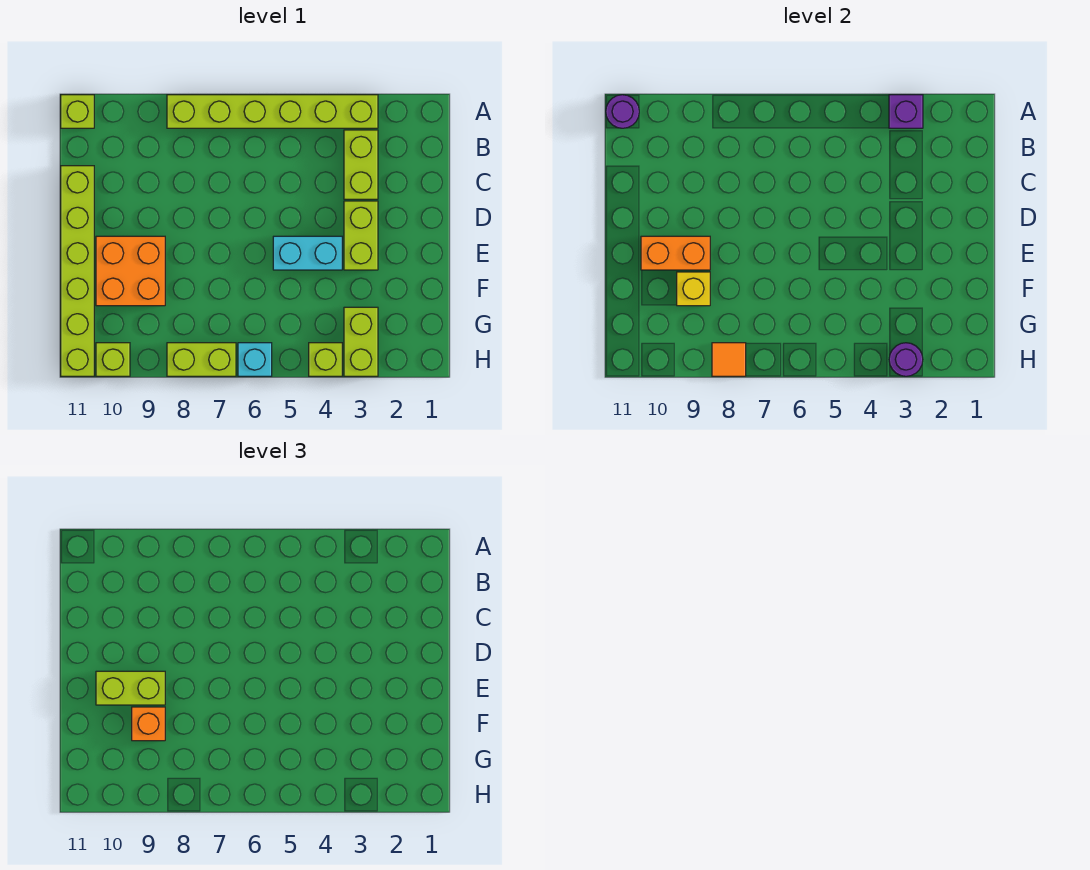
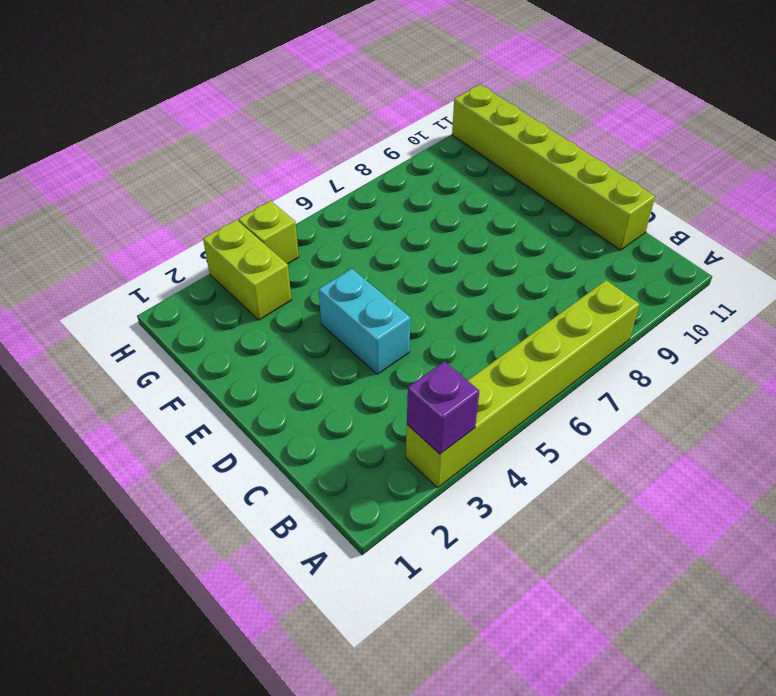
cyan 1x2 brick [319,269,410,374] -> cyan 1x2 brick turned to [273,236,342,270]
none -> lime 1x1 brick [61,95,94,128]
none -> lime 1x2 brick [344,130,378,199]
none -> lime 1x2 brick [344,201,378,270]

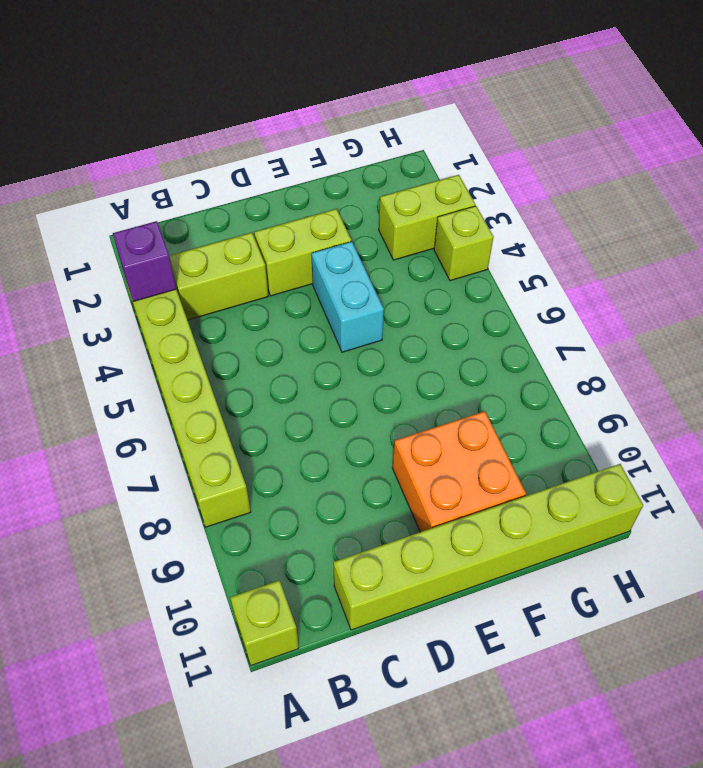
none -> cyan 1x1 brick [238,343,272,376]
none -> lime 1x2 brick [167,343,236,376]
none -> lime 1x1 brick [96,343,130,376]

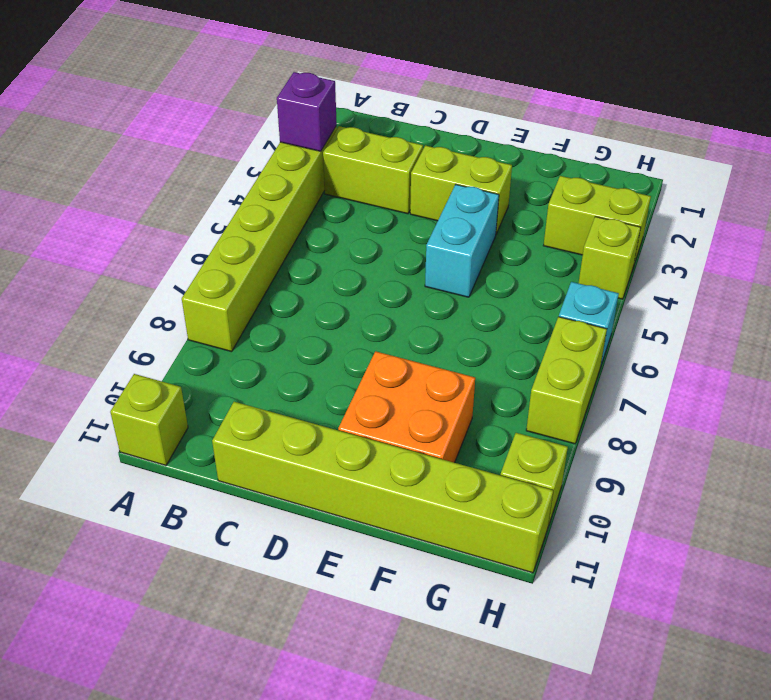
none -> purple 1x1 round brick [606,95,639,128]
none -> orange 1x2 brick [641,236,710,270]
none -> yellow 1x1 brick [677,272,710,306]

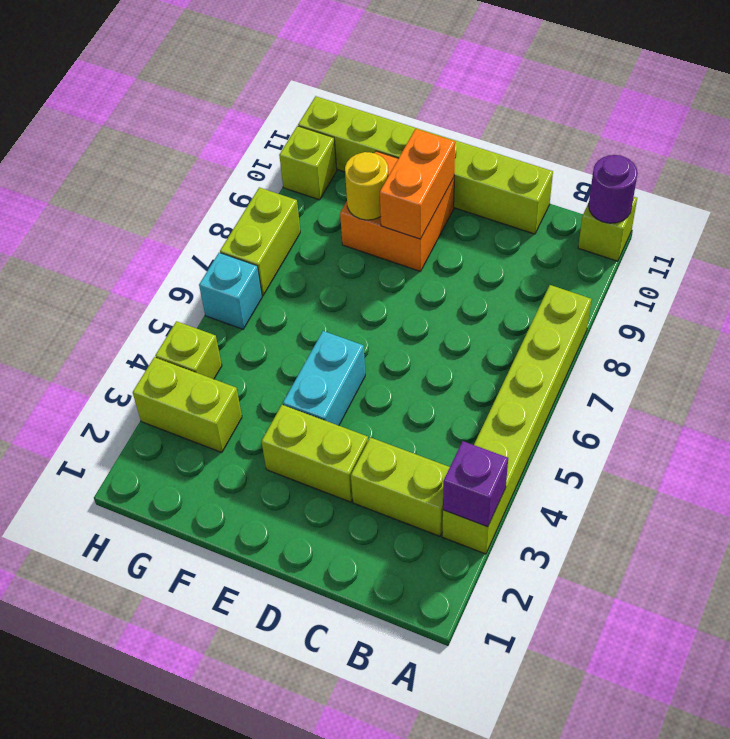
yellow 1x1 round brick [345,152,388,220] -> yellow 1x1 brick [677,272,710,306]
none -> purple 1x1 round brick [889,343,923,376]
none -> orange 1x1 tile [712,343,746,376]
none -> lime 1x2 brick [96,671,165,705]

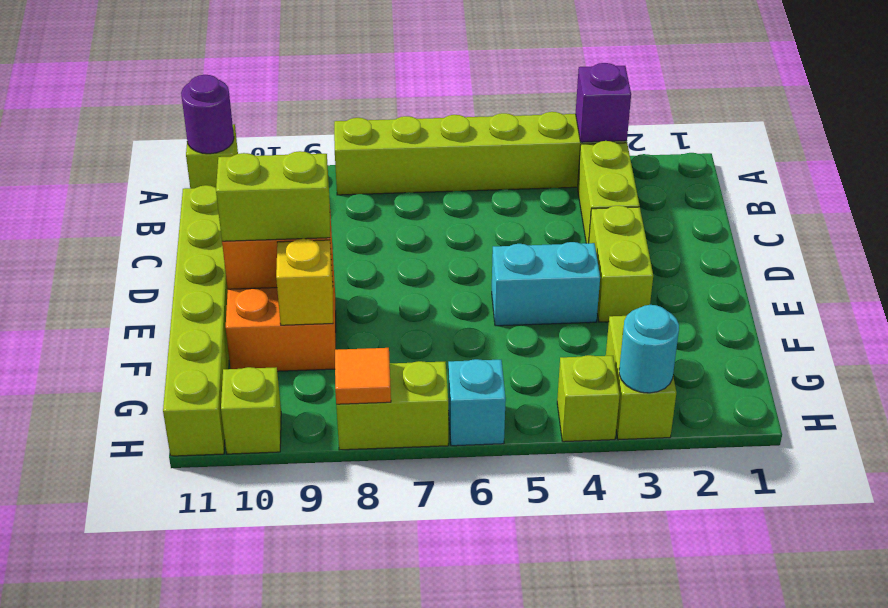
cyan 1x1 round brick [619,305,679,393] -> purple 1x1 round brick [889,343,923,376]
none -> orange 1x1 brick [132,707,165,741]

